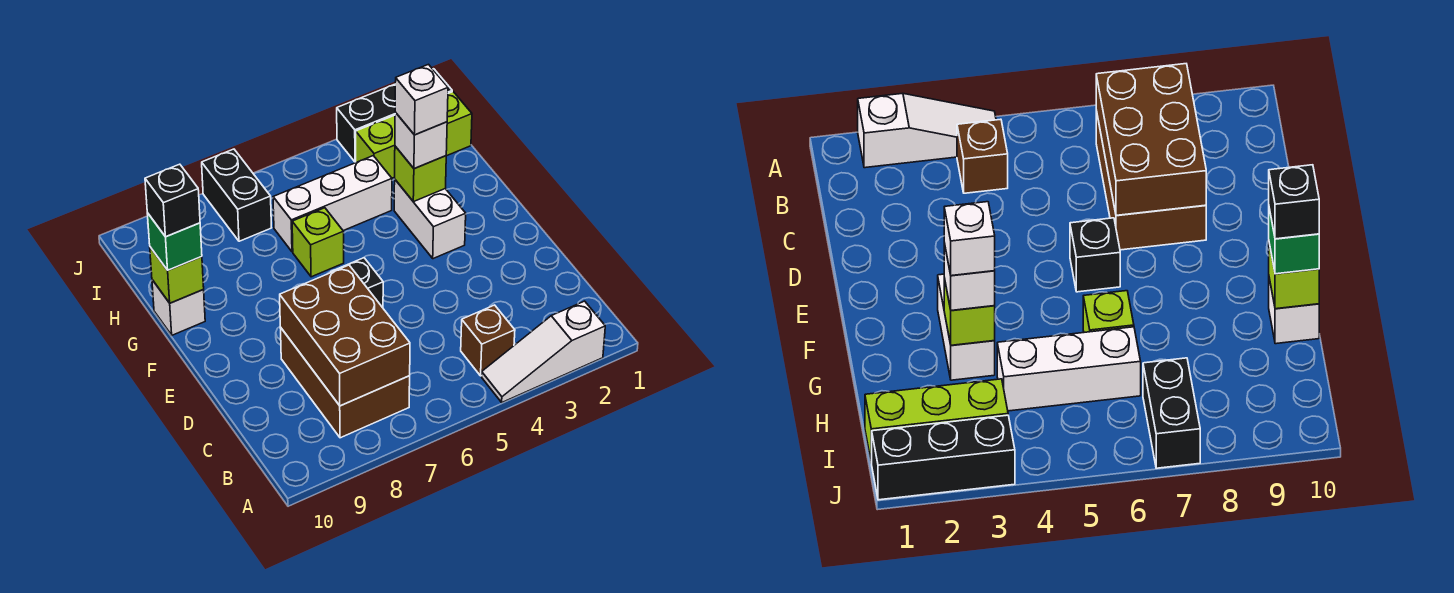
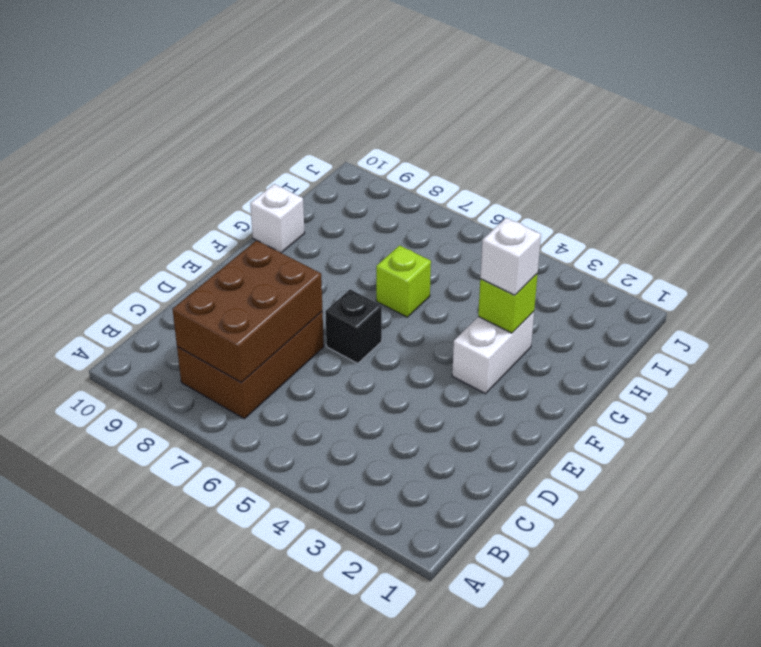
none -> white 1x3 slope [482,301,605,402]
none -> brown 1x1 brick [461,305,515,376]
none -> white 1x3 brick [273,156,392,252]

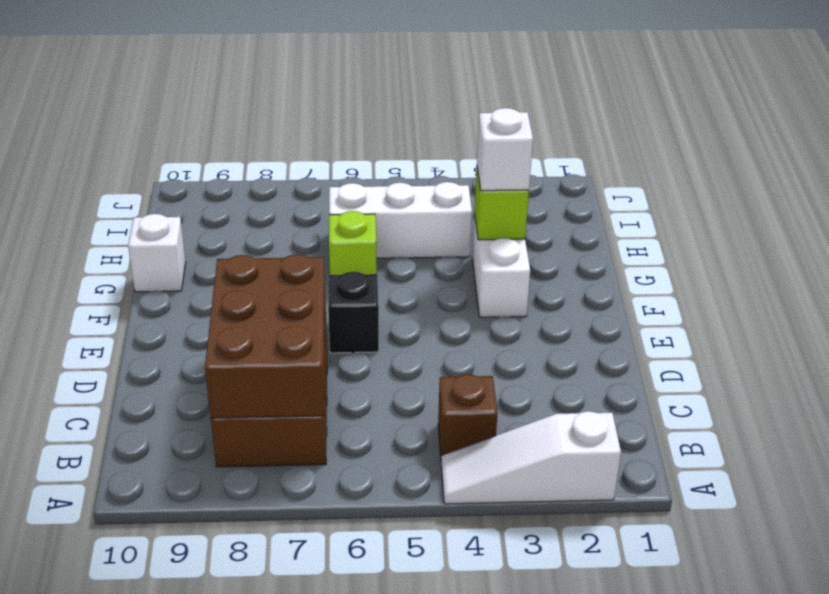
none -> lime 1x3 brick [356,92,472,178]
none -> black 1x2 brick [202,149,271,241]
none -> black 1x3 brick [337,69,452,162]

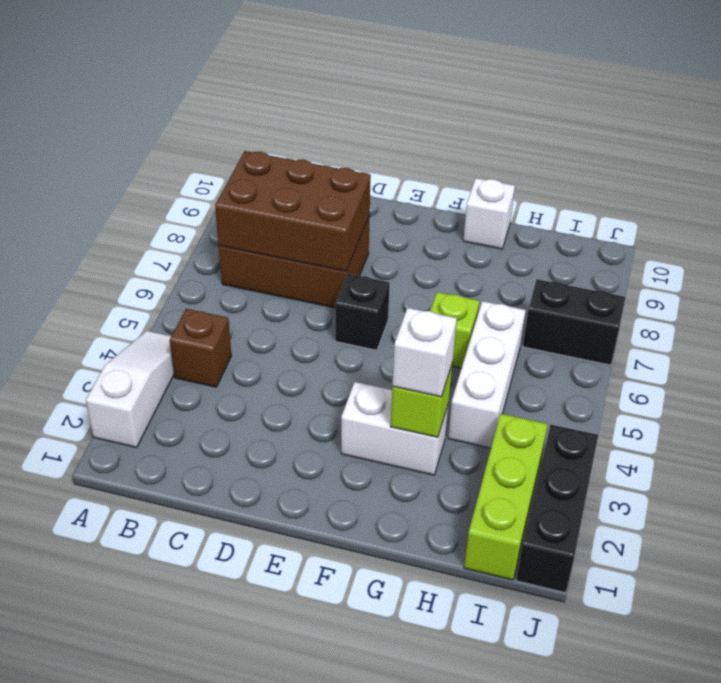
none -> lime 1x1 brick [150,247,204,303]
none -> green 1x1 brick [147,213,202,270]
none -> white 1x1 brick [395,64,448,135]

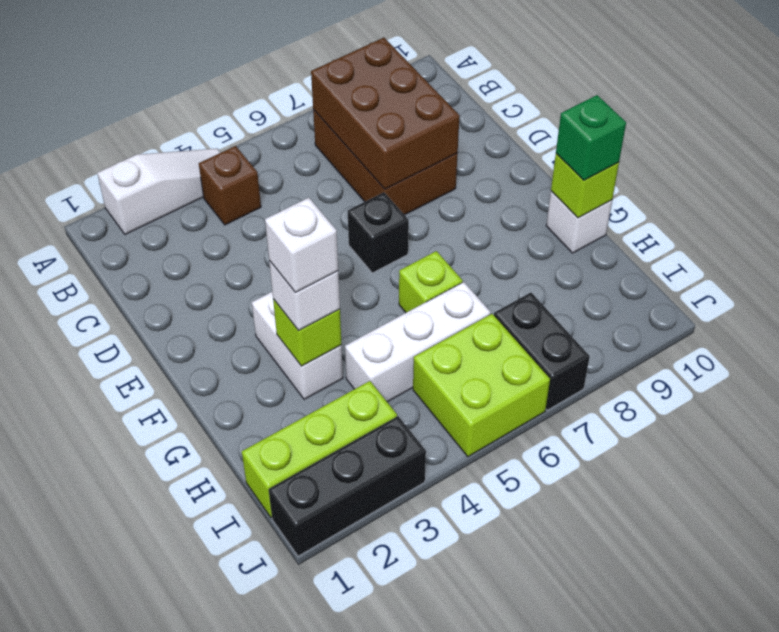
lime 2x2 brick [413,314,550,457] -> none
none -> black 1x1 brick [145,164,200,237]

